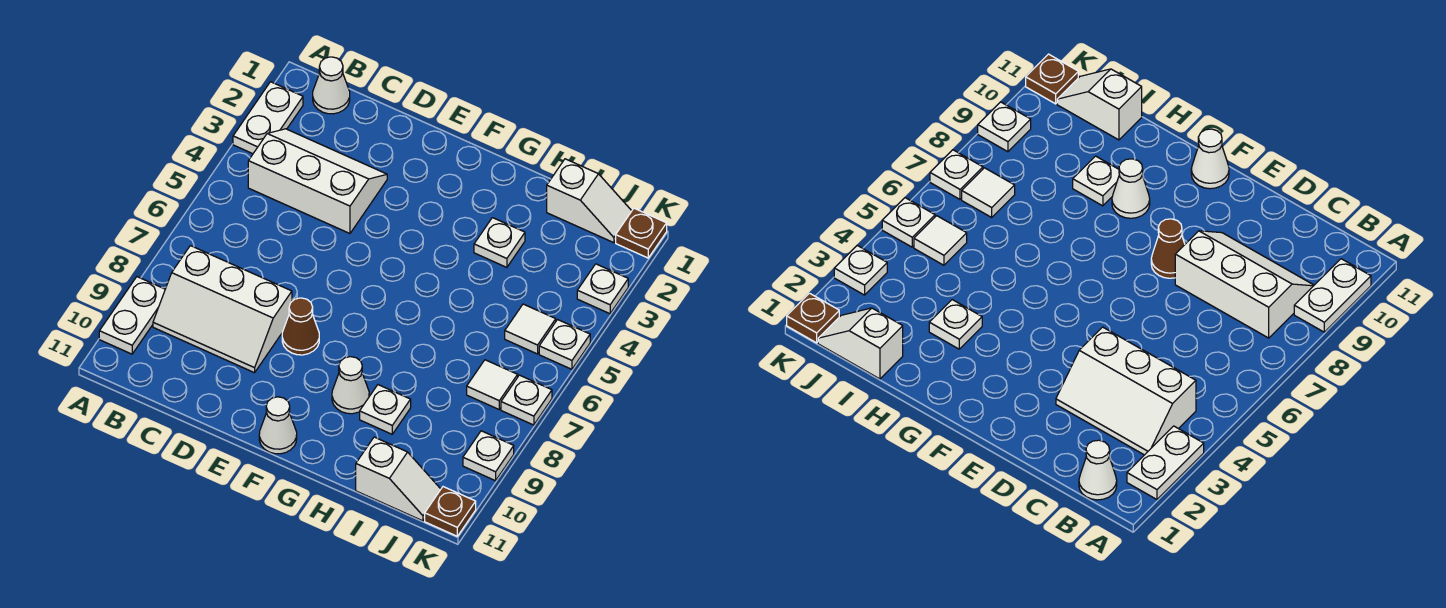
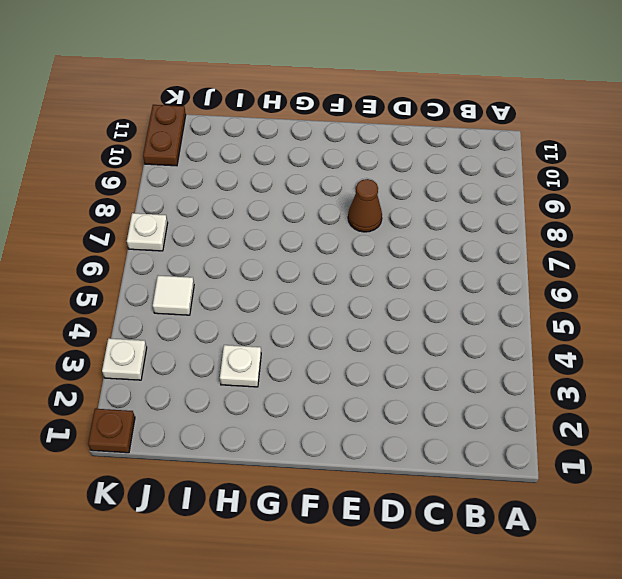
brown 1x2 plate [143,105,186,166] -> brown 1x1 plate [425,487,476,536]
none -> white 1x2 plate [233,82,303,154]
none -> white 1x2 plate [99,277,165,354]
none -> white 1x1 cone [313,57,350,114]

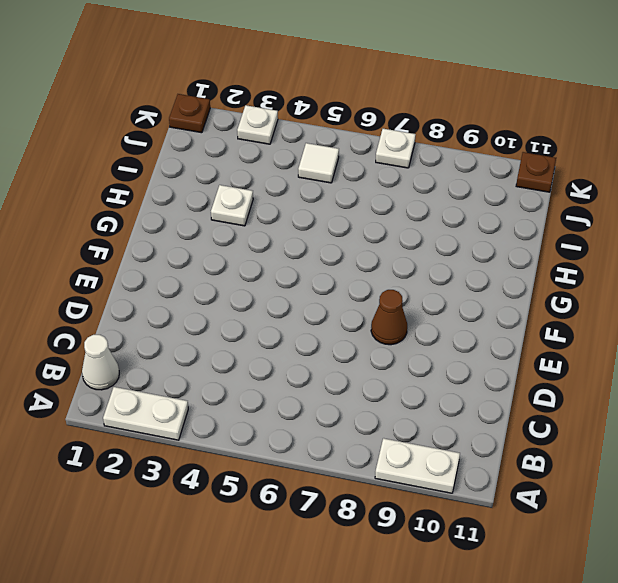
none -> white 2x3 slope [248,129,387,233]
none -> white 2x3 slope [153,246,292,373]
none -> white 1x1 cone [259,397,297,454]

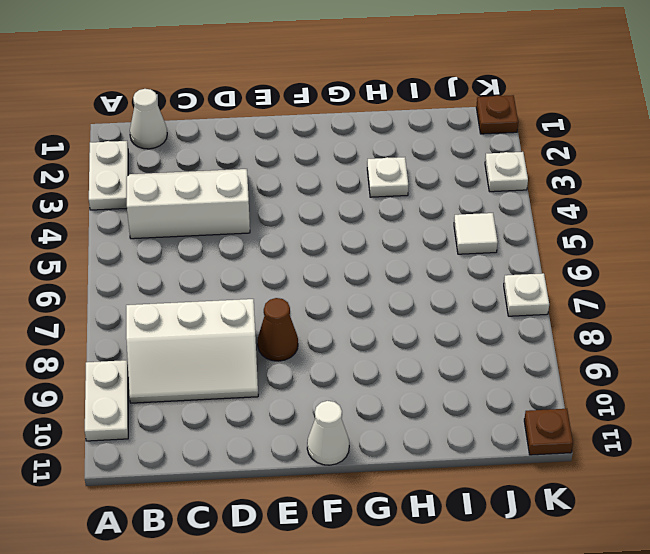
none -> white 1x1 cone [332,357,369,414]
none -> white 1x1 plate [360,385,411,434]
none -> white 1x2 slope [547,159,631,243]

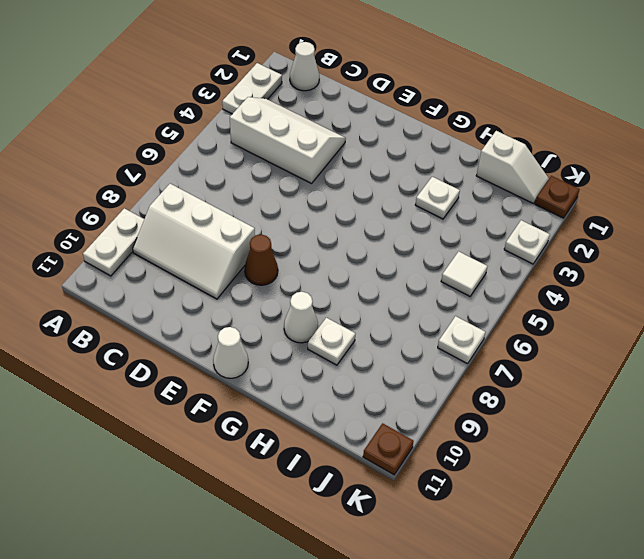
none -> white 1x2 slope [356,437,441,521]
none -> white 1x1 tile [467,360,518,409]
none -> white 1x1 plate [539,320,590,369]

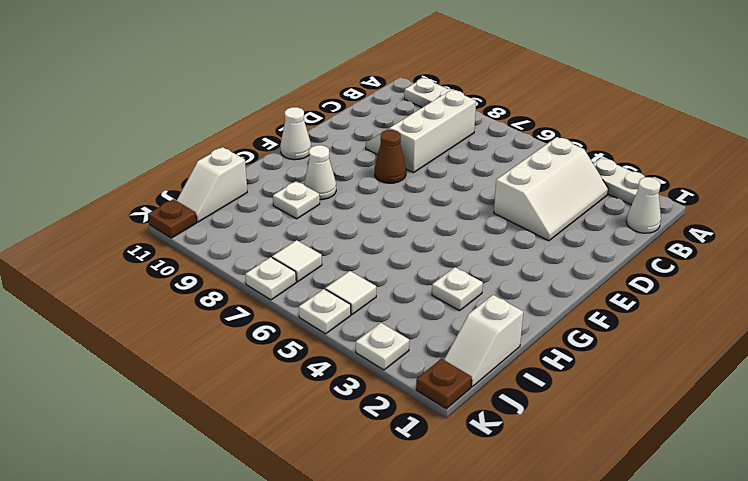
none -> white 1x1 plate [463,431,514,481]

